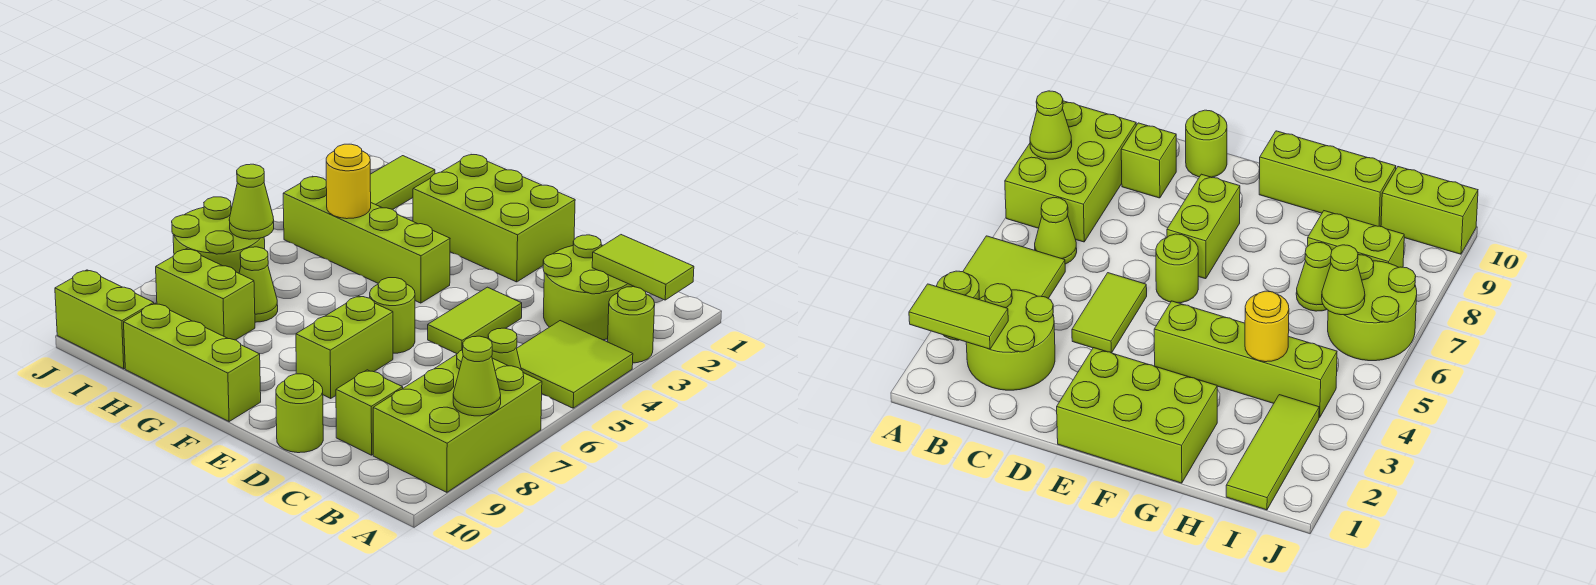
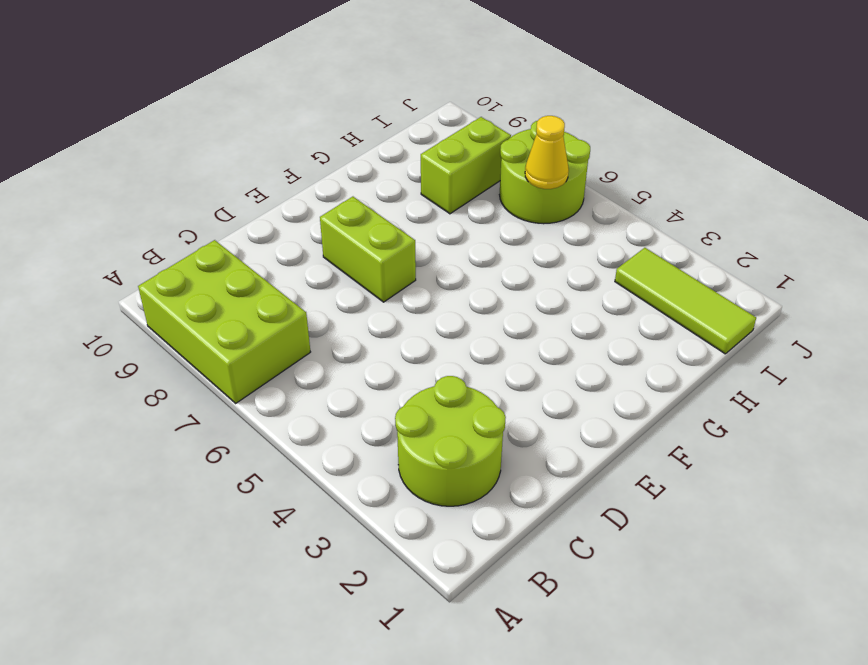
yellow 1x1 cone [525,116,569,189] -> lime 1x1 cone [229,164,274,239]
none -> lime 1x1 round brick [608,287,655,363]
none -> lime 2x2 tile [517,321,633,408]
none -> lime 1x1 cone [488,328,521,369]

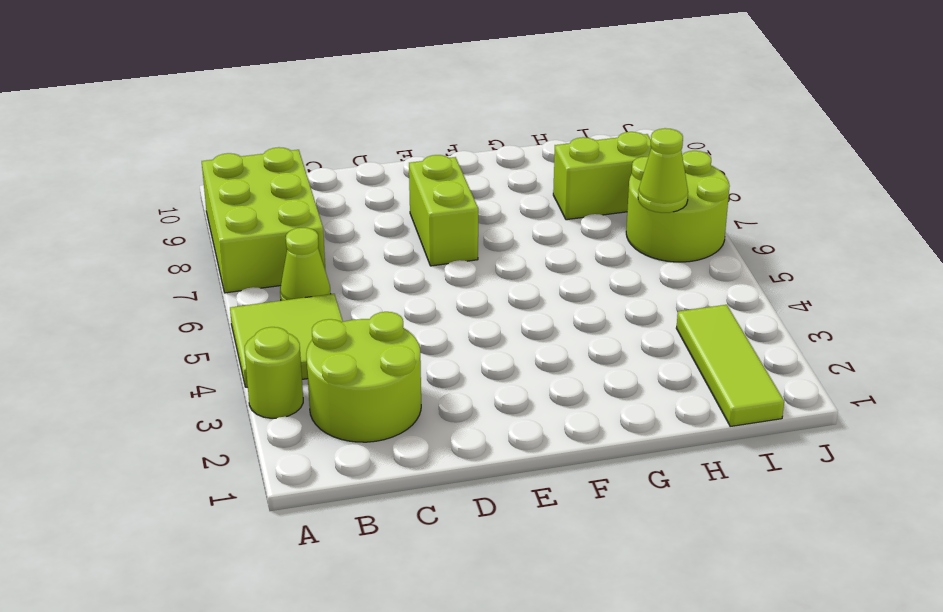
none -> lime 1x1 brick [336,370,403,455]
none -> lime 1x2 tile [428,287,522,354]
none -> lime 1x1 round brick [276,374,323,453]

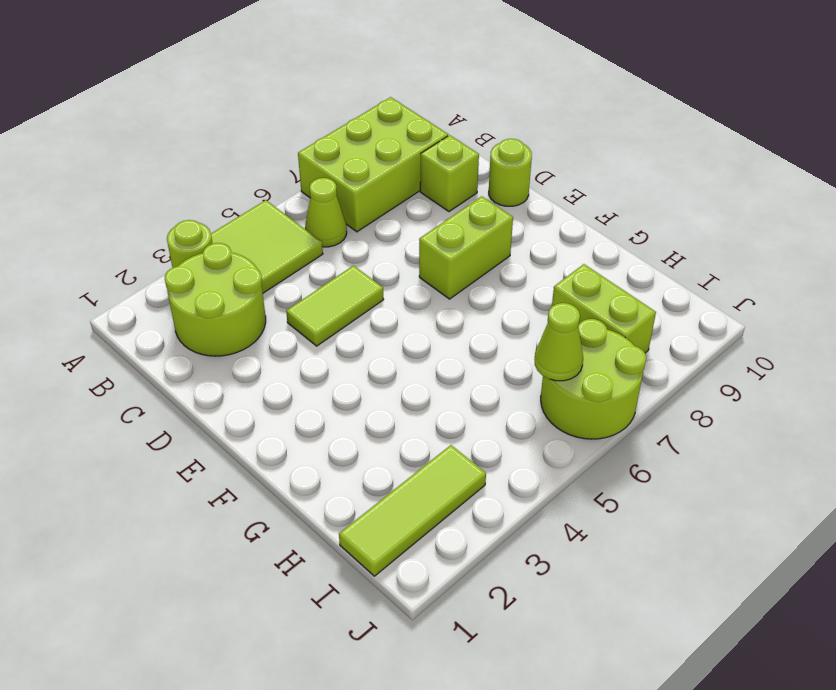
none -> lime 2x3 brick [413,155,575,282]
none -> lime 1x1 round brick [370,278,415,353]
none -> lime 1x4 brick [283,176,450,303]

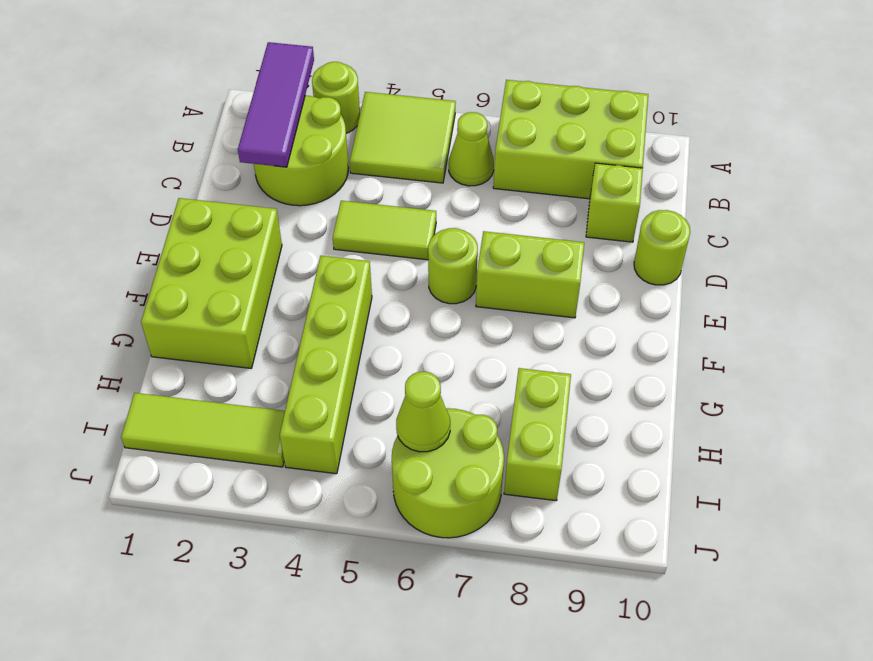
purple 1x3 tile [238,42,314,167] -> lime 1x2 tile [592,235,694,300]
none -> lime 1x3 brick [124,303,261,422]
none -> lime 1x1 cone [239,247,278,322]
none -> lime 1x2 brick [55,270,154,369]

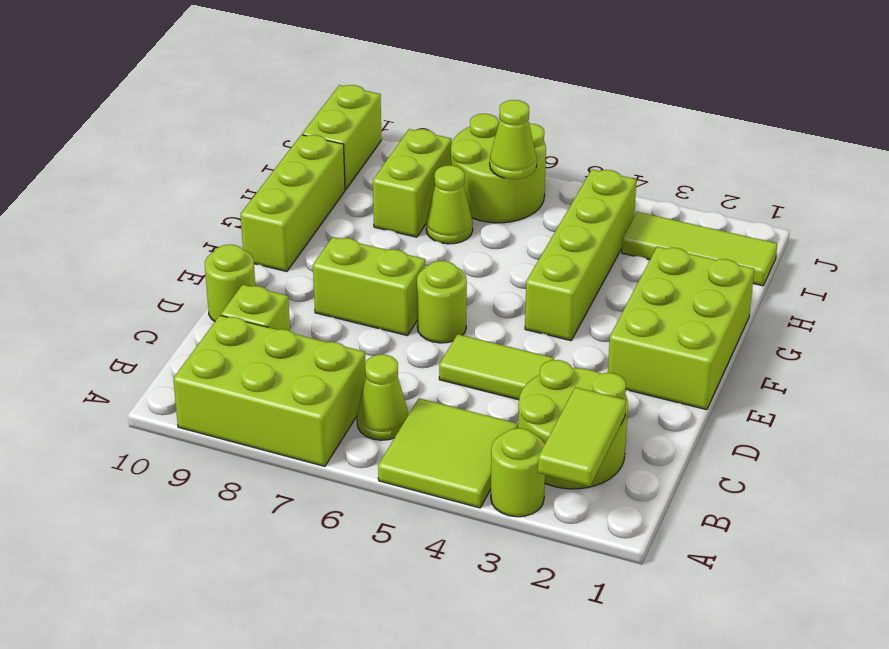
none -> lime 1x1 cone [453,336,501,416]
none -> yellow 1x1 round brick [326,144,371,219]

